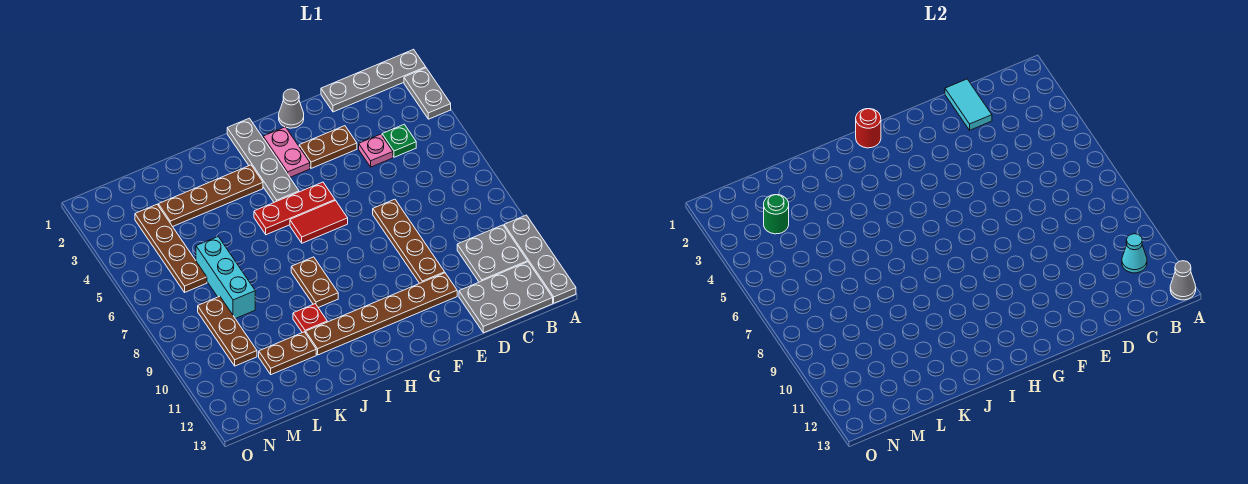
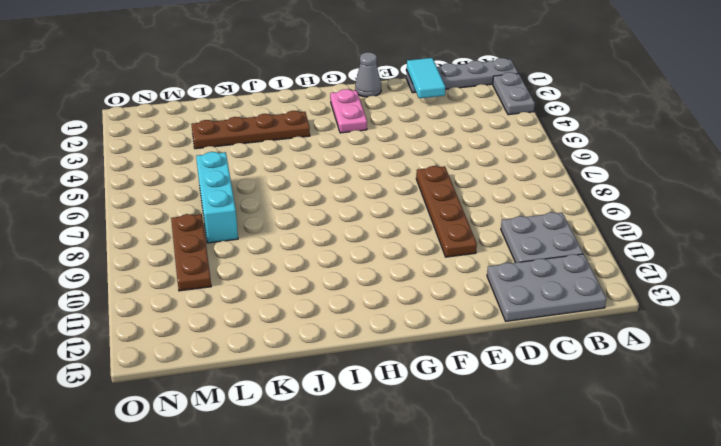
none -> grey 1x4 plate [504,215,576,303]
none -> green 1x1 plate [382,124,416,157]
none -> pink 1x1 plate [359,134,393,167]

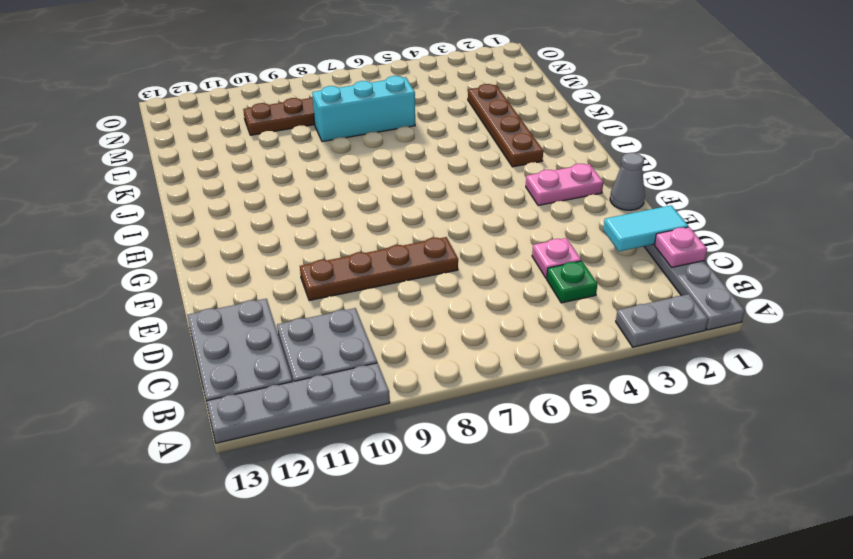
pink 1x1 plate [654,227,707,268] -> none
none -> brown 1x2 plate [299,126,357,168]
none -> brown 1x6 plate [306,273,457,355]
none -> red 1x3 plate [254,182,335,235]

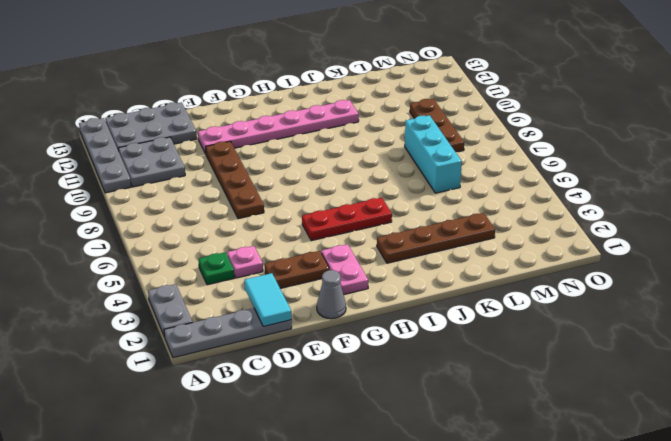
pink 1x6 plate [198,100,359,154] -> brown 1x6 plate [306,273,457,355]
none -> red 1x2 tile [290,201,348,243]
none -> grey 1x4 plate [227,118,299,202]
none -> brown 1x2 plate [291,257,338,307]

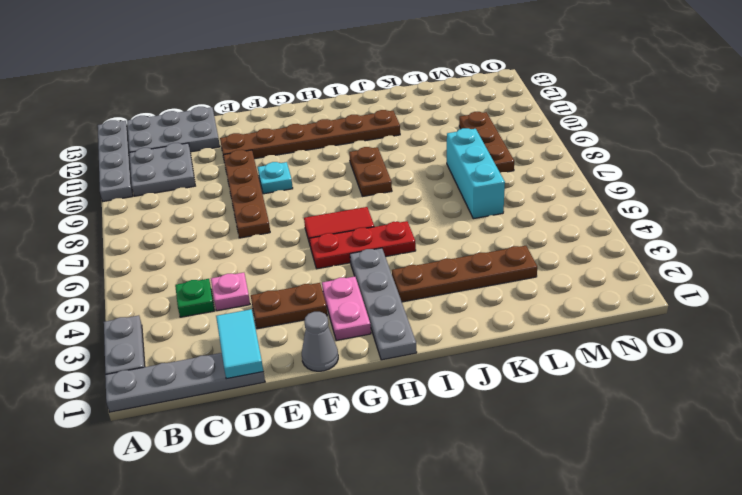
cyan 1x1 plate [258,162,293,194] -> none
none -> red 1x1 plate [293,304,327,333]
none -> brown 1x2 plate [259,332,316,375]
none -> brown 1x4 plate [135,205,207,292]

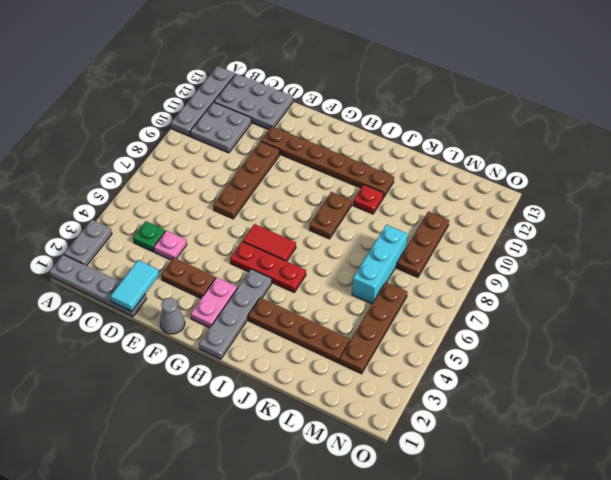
none -> brown 1x2 plate [259,332,316,375]
none -> grey 1x1 cone [1170,261,1196,300]
none -> cyan 1x1 cone [1122,234,1147,273]

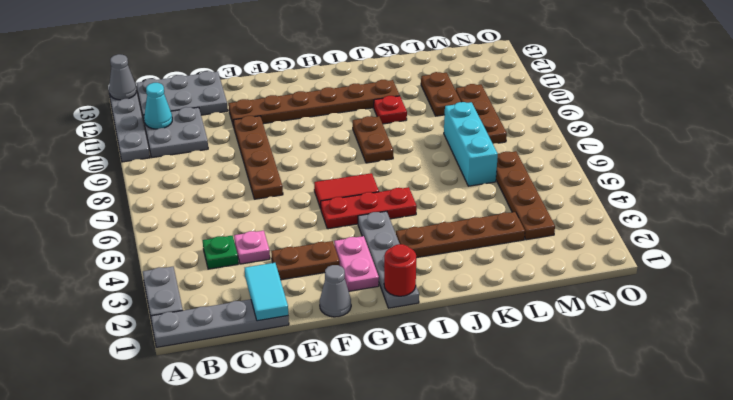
brown 1x2 plate [421,72,461,116] -> brown 1x2 plate turned to [259,332,316,375]
none -> green 1x1 round brick [764,195,789,234]

